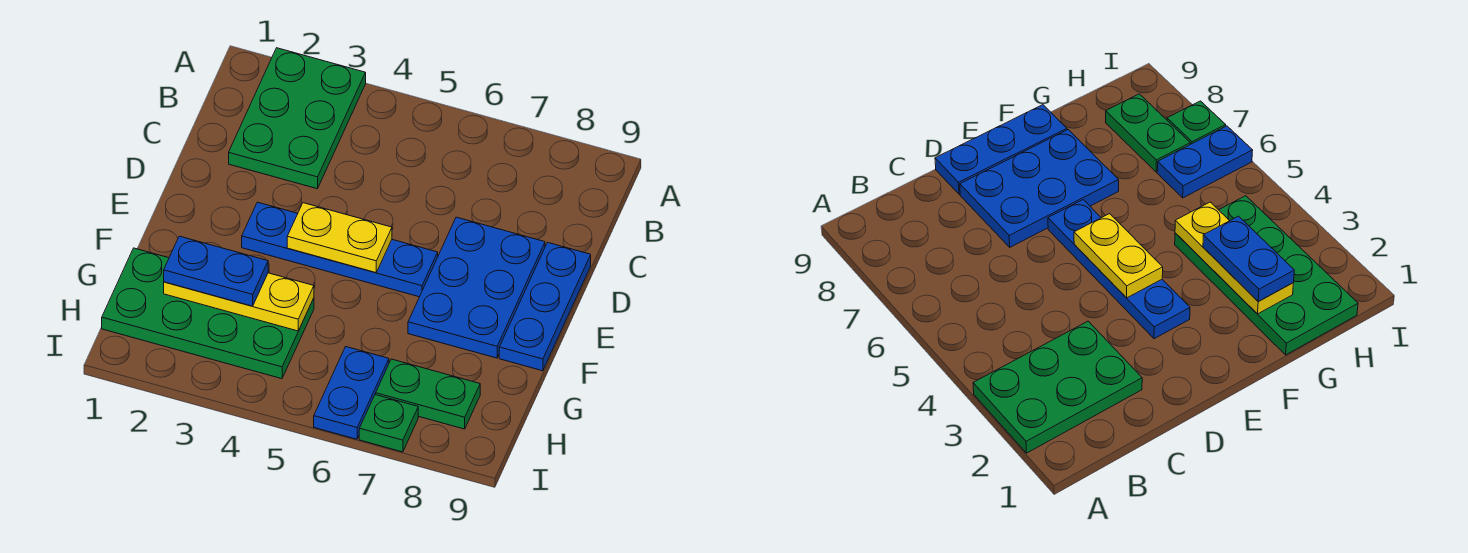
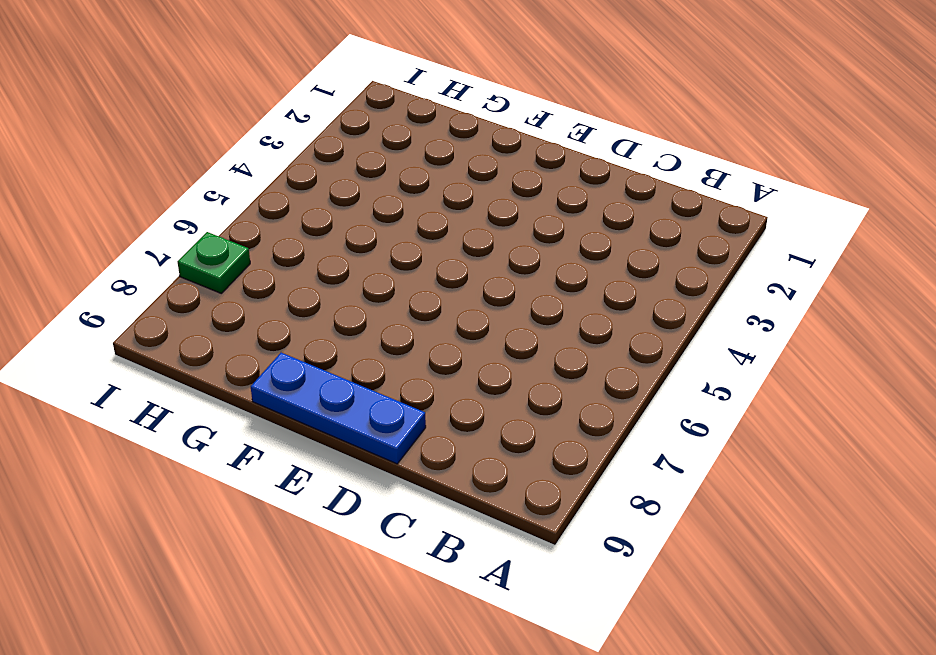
none -> green 2x3 plate [229,48,366,189]
none -> blue 2x3 plate [408,217,545,358]

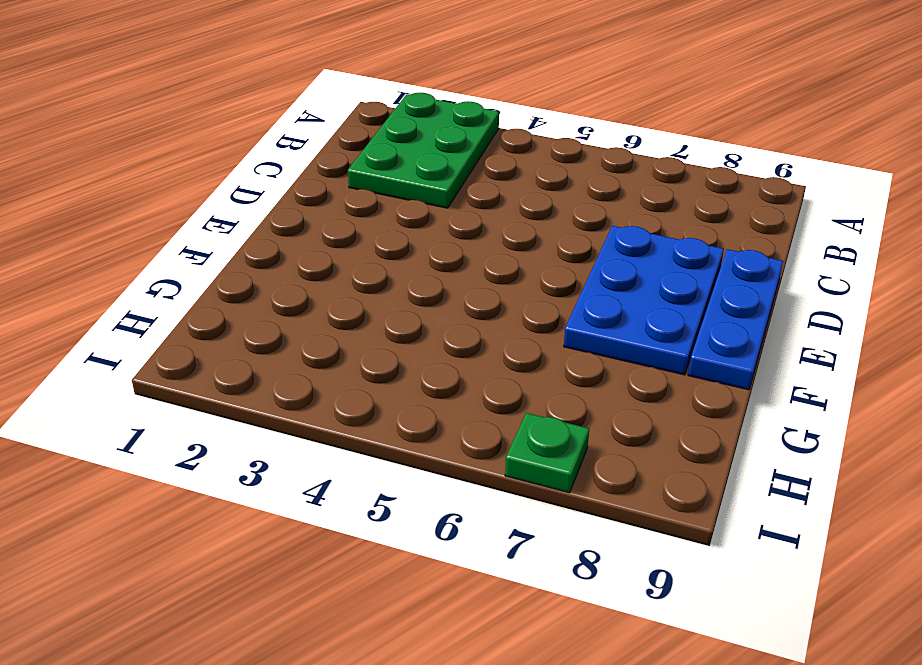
none -> blue 1x4 plate [242,202,438,297]
none -> green 2x4 plate [102,248,314,379]

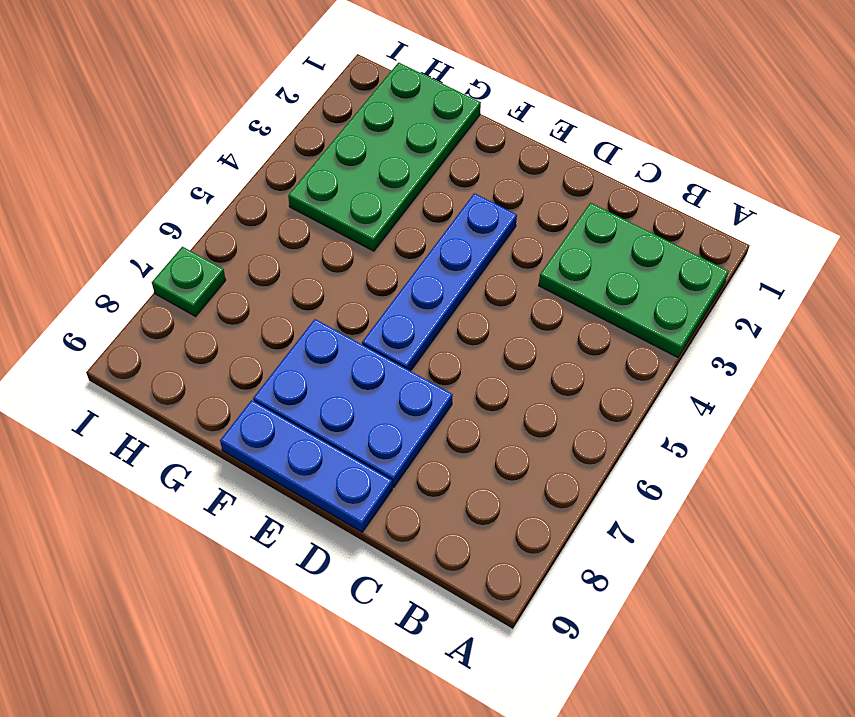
none -> blue 1x2 plate [314,347,389,439]
none -> green 1x2 plate [376,359,480,429]

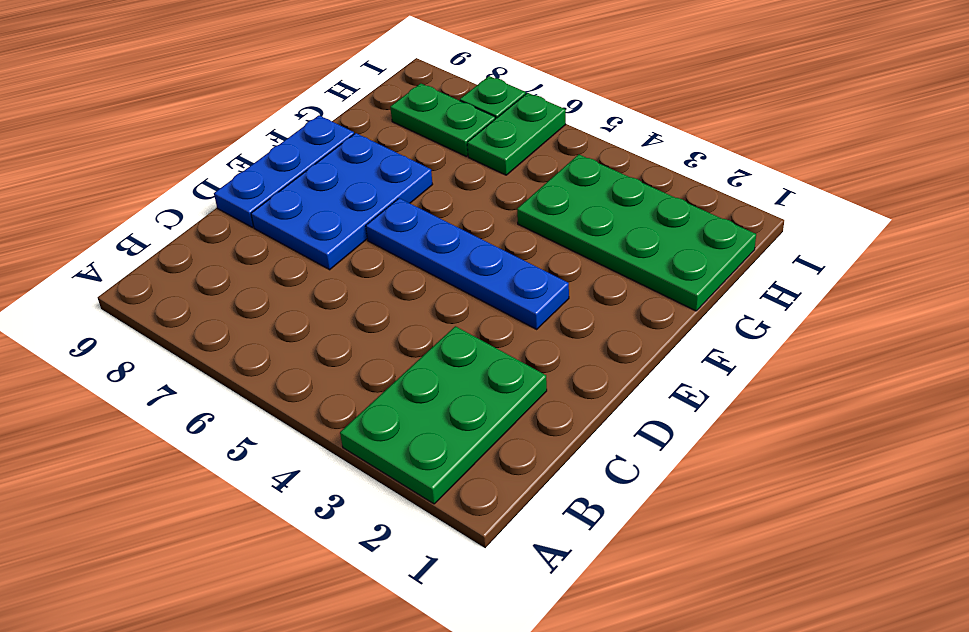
green 1x2 plate [467,93,566,175] -> blue 1x2 plate [314,347,389,439]
none -> yellow 1x2 plate [287,203,392,273]
none -> yellow 1x3 plate [164,273,314,331]

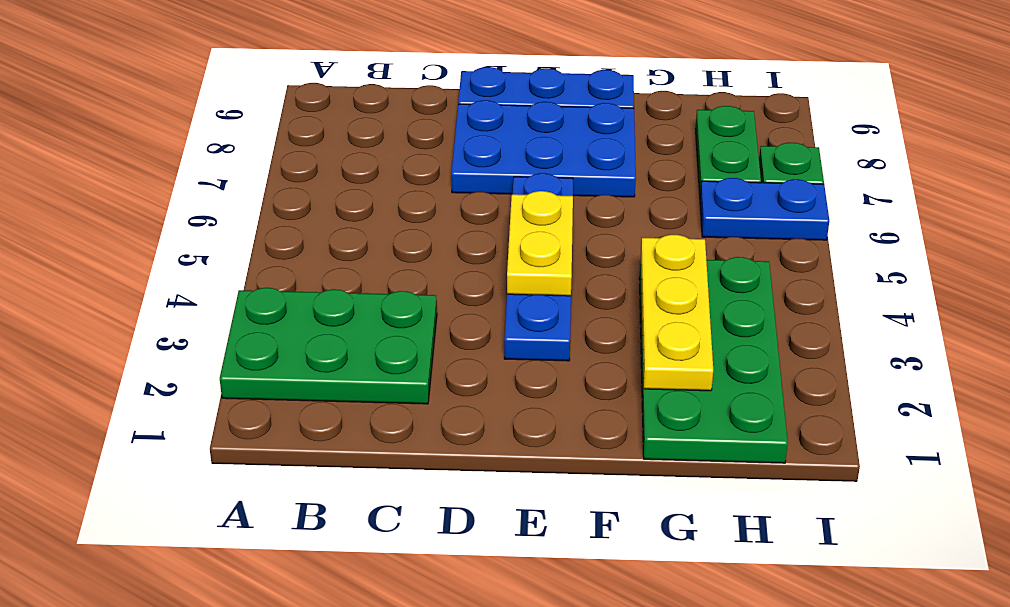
none -> blue 1x2 plate [164,236,268,306]

